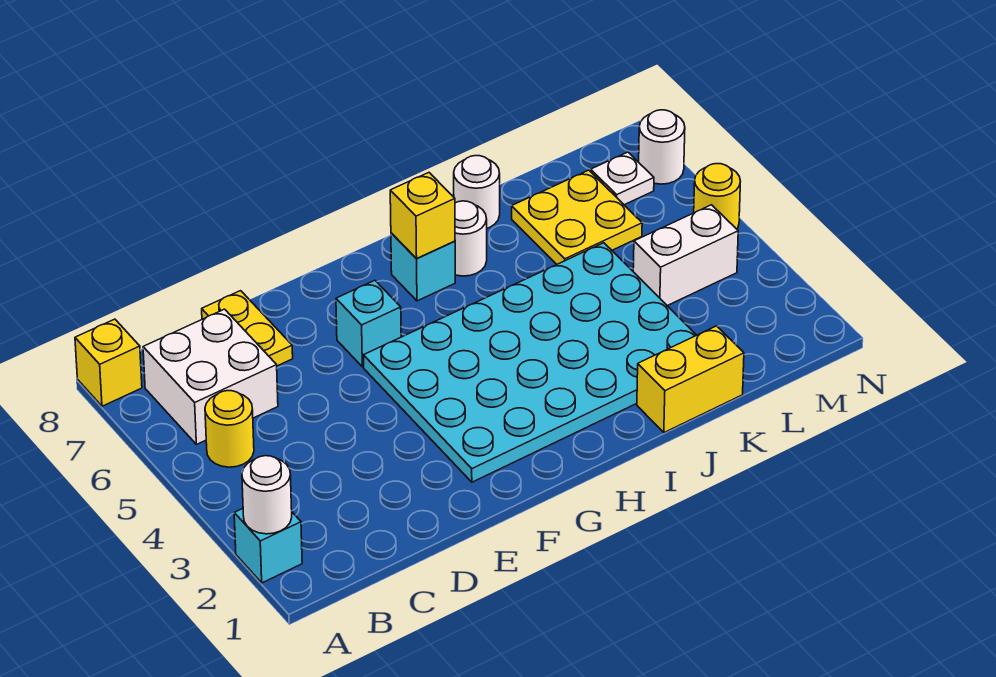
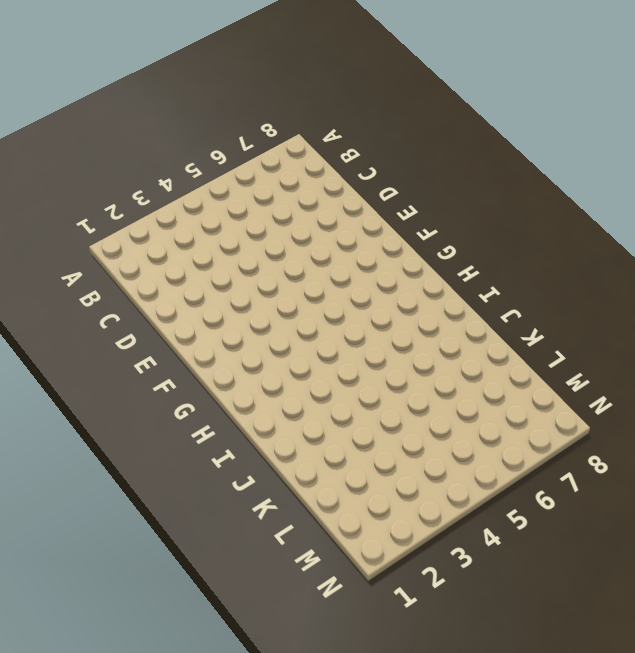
none -> cyan 1x1 brick [234,509,302,583]
none -> yellow 1x1 brick [75,319,142,406]
none -> yellow 1x1 round brick [205,391,254,467]

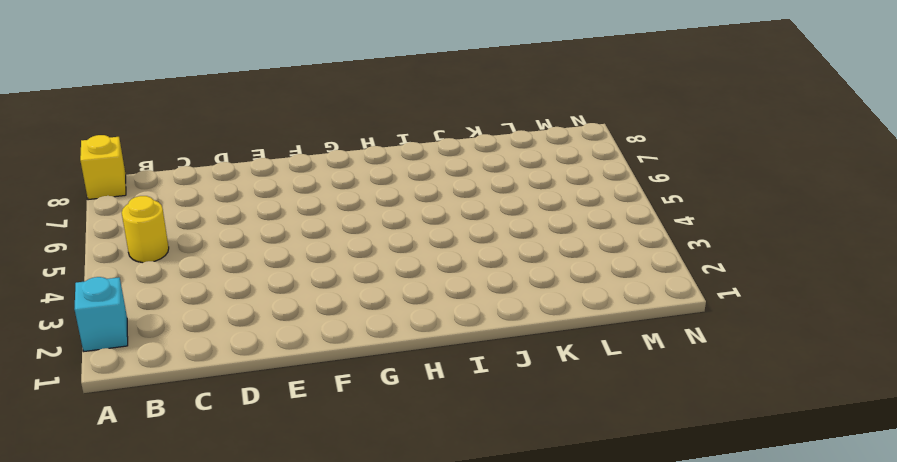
none -> white 2x2 brick [143,309,278,445]
none -> yellow 1x2 plate [202,291,293,366]
none -> cyan 4x6 plate [363,243,696,482]

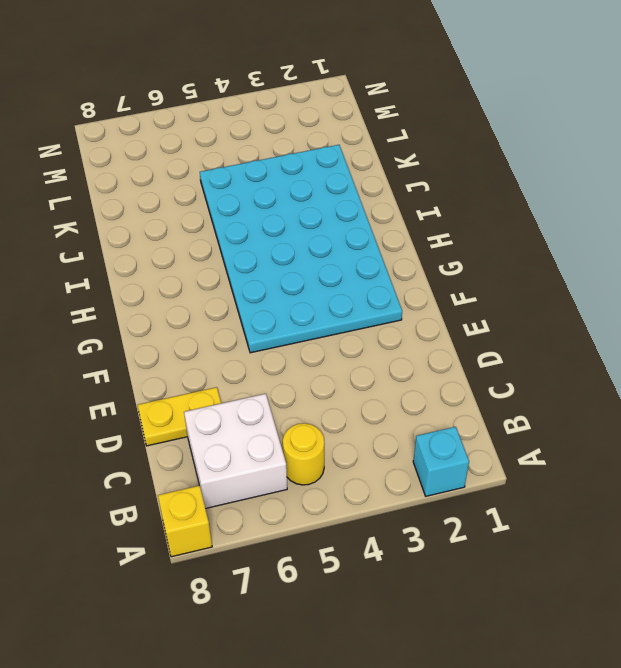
none -> cyan 1x1 brick [336,280,401,367]
none -> cyan 1x1 brick [391,233,455,301]
none -> white 1x1 round brick [455,201,487,276]

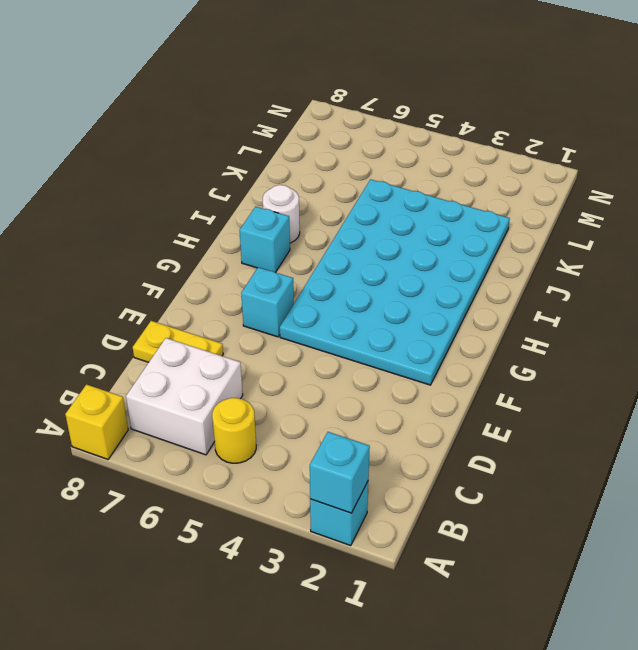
cyan 1x1 brick [310,432,370,513] -> white 1x1 round brick [242,456,292,534]
none -> yellow 1x2 brick [637,326,744,433]
none -> white 1x1 round brick [454,156,500,228]
none -> yellow 2x2 plate [512,170,642,264]

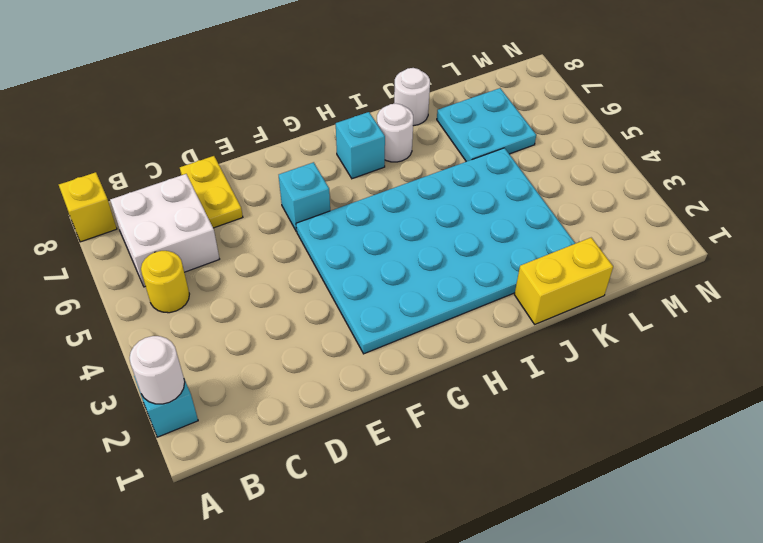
cyan 2x2 plate [437,88,536,162] -> yellow 2x2 plate [512,170,642,264]
none -> white 1x2 brick [633,205,738,306]
none -> white 1x1 plate [591,152,654,205]
none -> yellow 1x1 round brick [694,164,740,229]

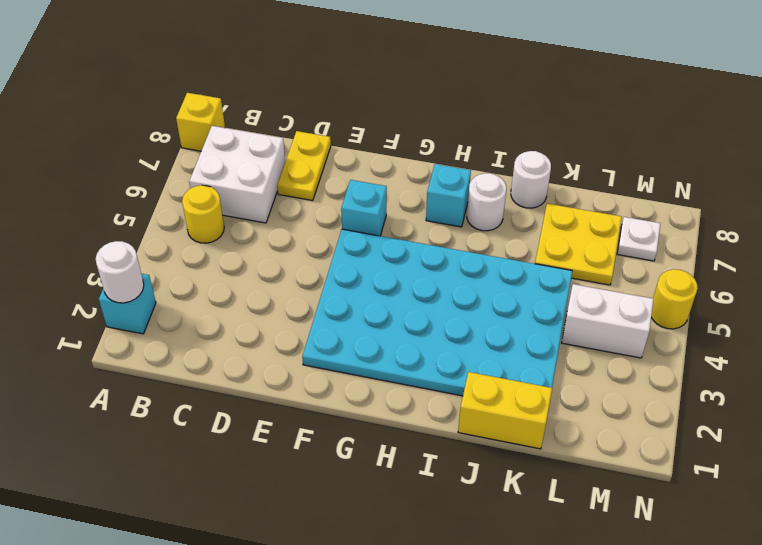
none -> white 1x1 round brick [639,110,685,184]
none -> yellow 1x1 brick [390,173,455,259]

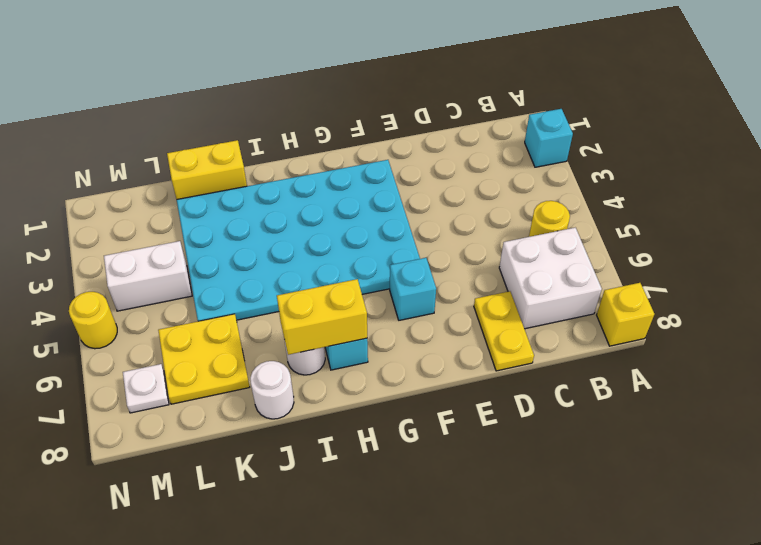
yellow 1x2 brick [277,279,367,355] -> yellow 1x1 brick [390,173,455,259]
none -> white 1x1 round brick [639,110,685,184]
none -> white 1x1 round brick [242,456,292,534]

